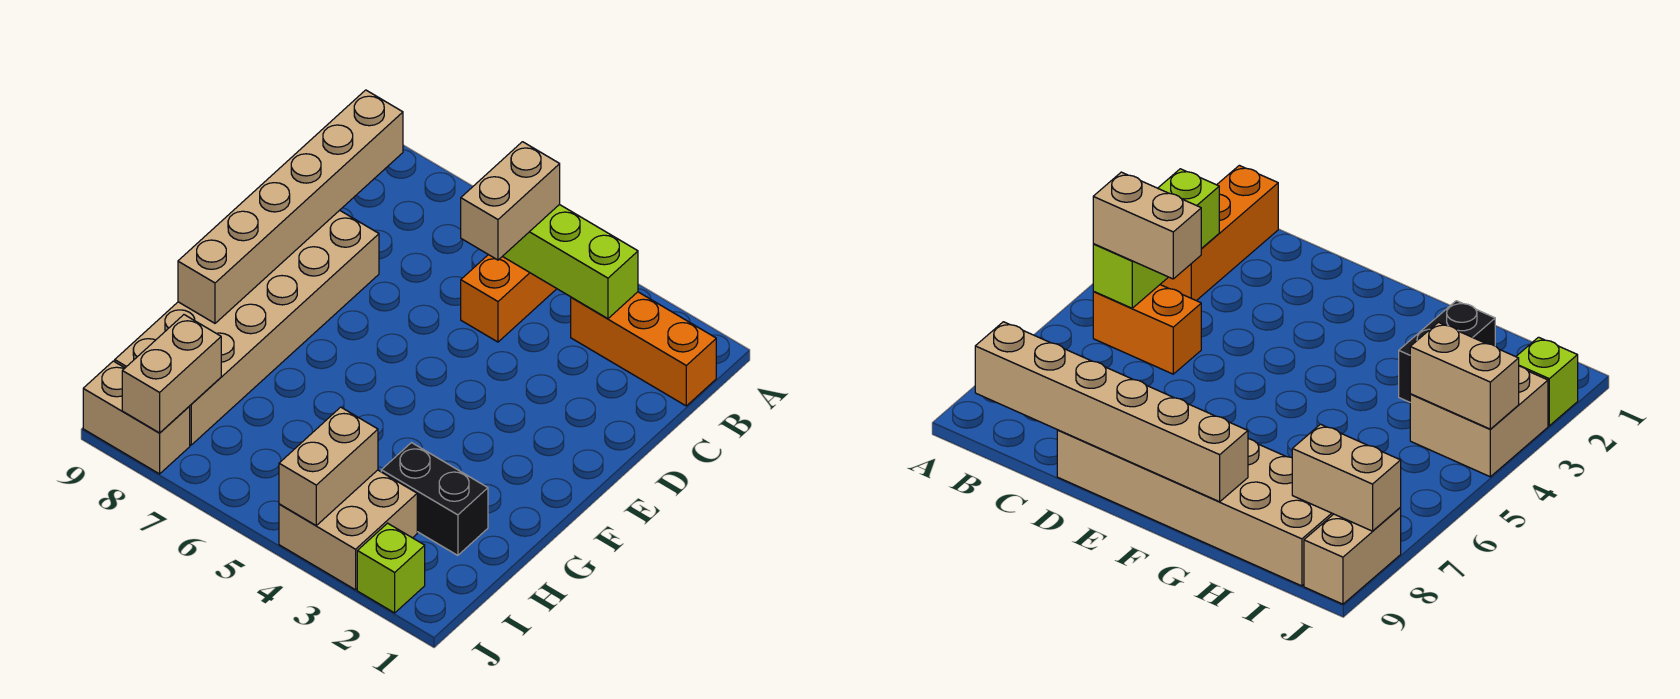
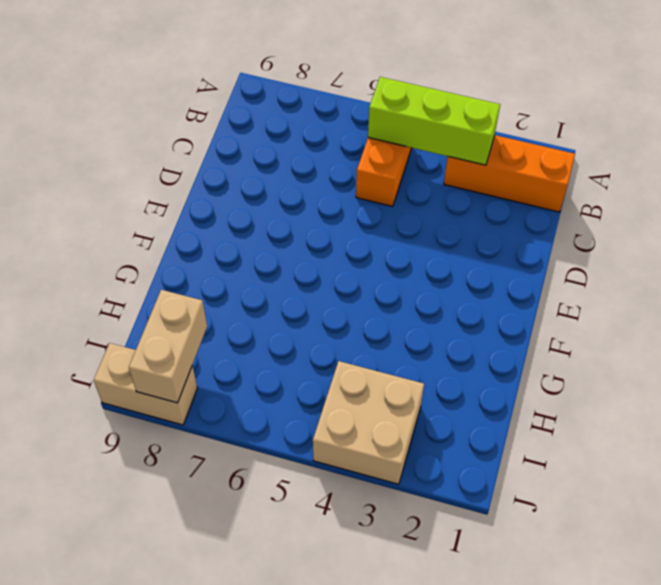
none -> tan 2x6 brick [115,210,379,445]
none -> black 1x2 brick [381,443,488,555]
none -> lime 1x1 brick [357,523,425,613]

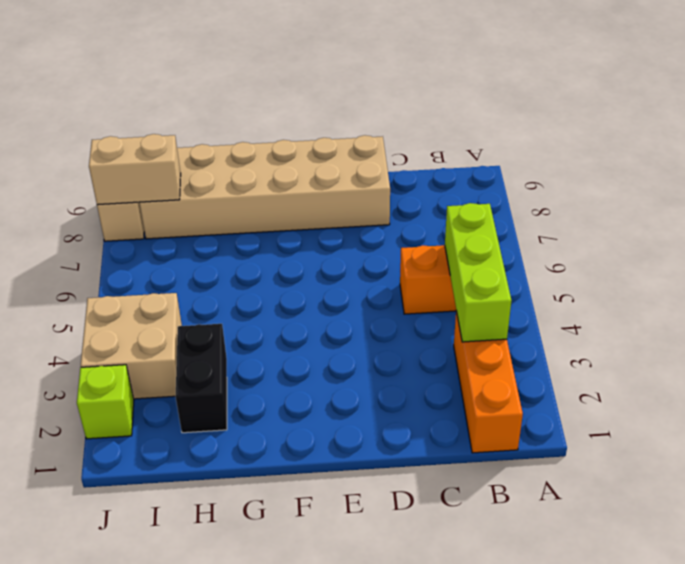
none -> tan 1x6 brick [178,90,403,323]
none -> tan 1x2 brick [279,407,378,525]
none -> tan 1x2 brick [461,142,560,260]

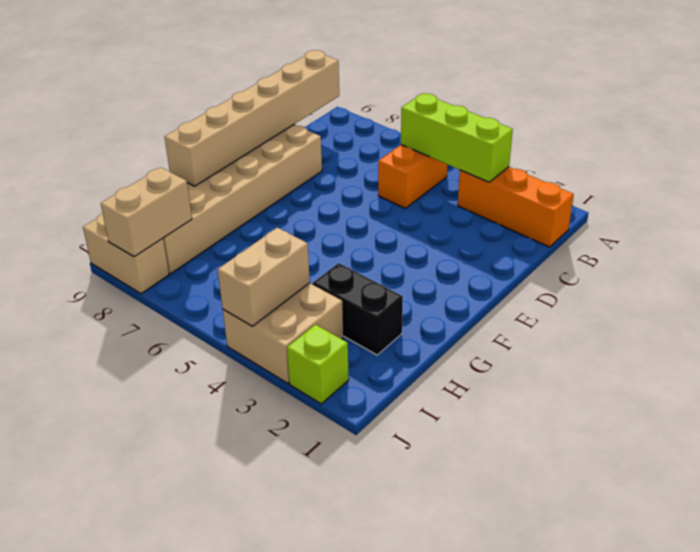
none -> tan 1x2 brick [461,142,560,260]

